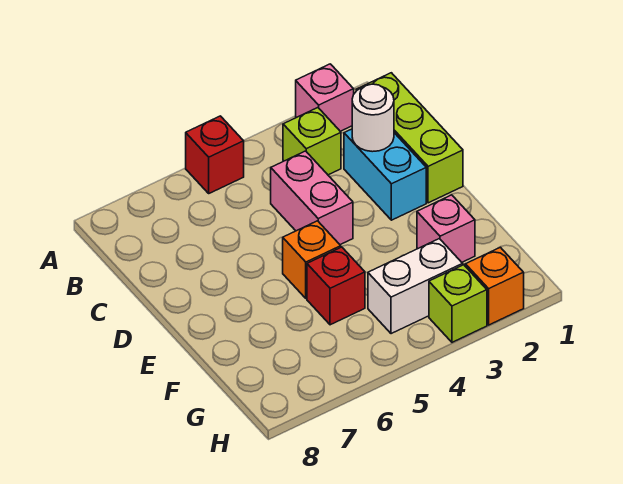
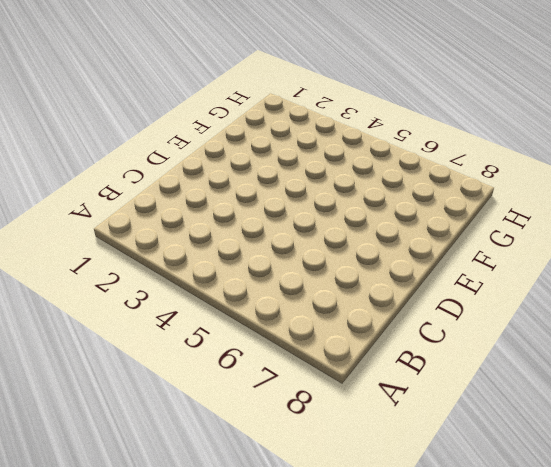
none -> pink 1x1 brick [296,64,354,131]
none -> red 1x1 brick [186,116,244,193]
none -> lime 1x3 brick [356,73,463,203]

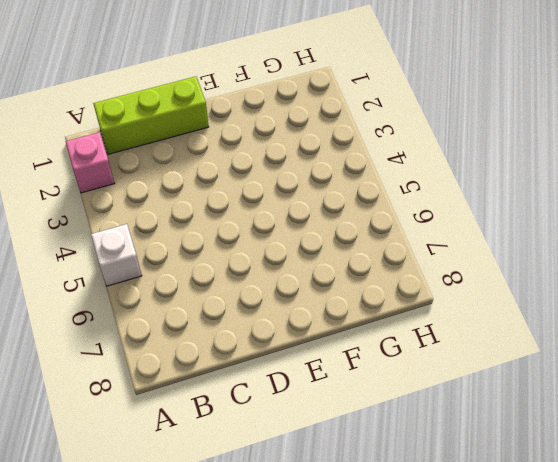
white 1x1 brick [91,224,142,286] -> red 1x1 brick [186,116,244,193]
none -> lime 1x1 brick [283,108,341,175]
none -> cyan 1x2 brick [344,129,426,220]
none -> pink 1x2 brick [271,151,353,245]

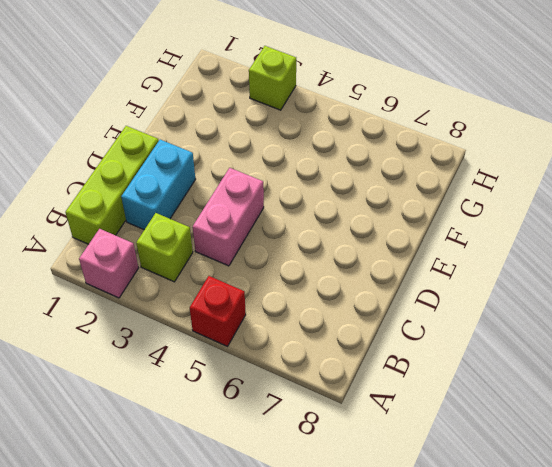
none -> orange 1x1 brick [283,221,341,298]
none -> pink 1x1 brick [417,195,475,262]
none -> red 1x1 brick [307,247,365,325]

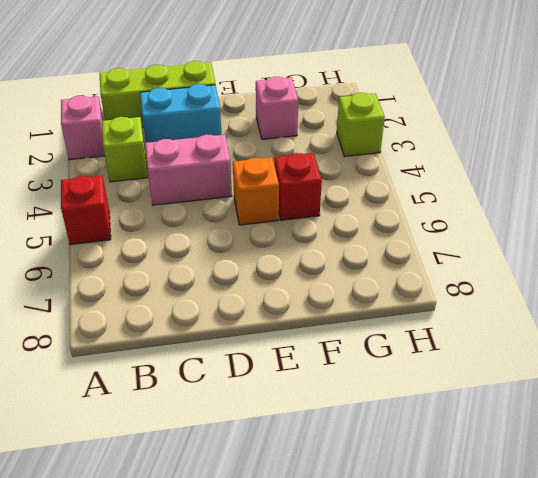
none -> white 1x2 brick [368,239,463,334]
none -> orange 1x1 brick [465,247,524,325]
none -> white 1x1 round brick [352,84,394,152]

